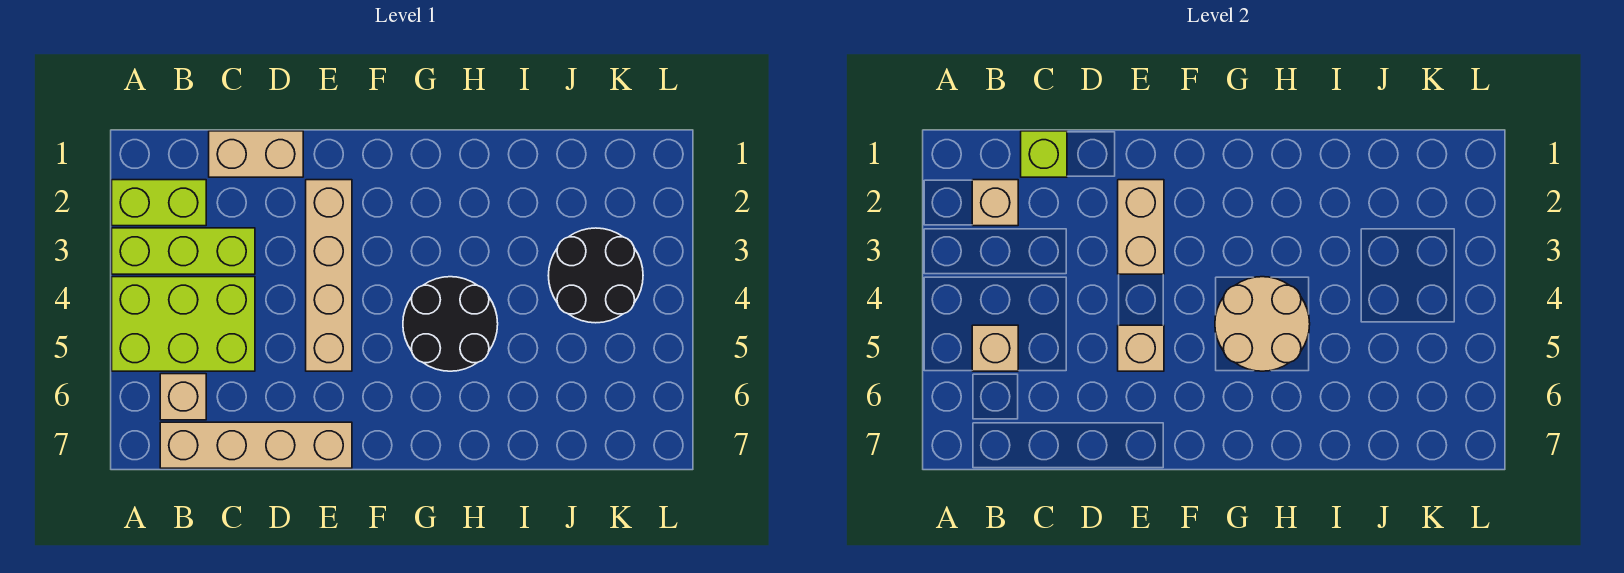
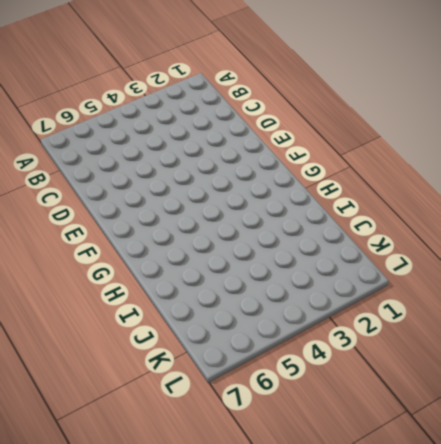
none -> lime 1x2 brick [112,180,206,226]
none -> lime 1x3 brick [112,228,255,274]
none -> lime 2x3 brick [112,277,255,371]

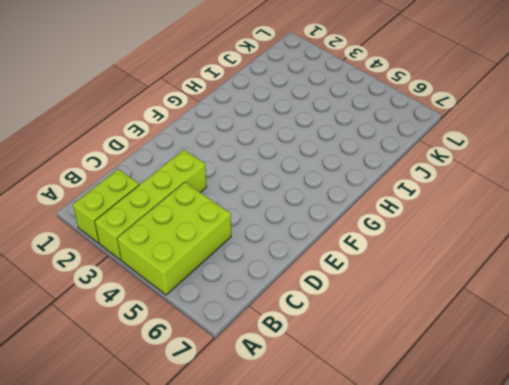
lime 1x4 brick [95,150,207,260] -> lime 1x3 brick [112,228,255,274]
none -> tan 1x1 brick [160,374,206,420]
none -> tan 1x4 brick [160,422,352,468]
none -> tan 1x2 brick [209,131,303,177]

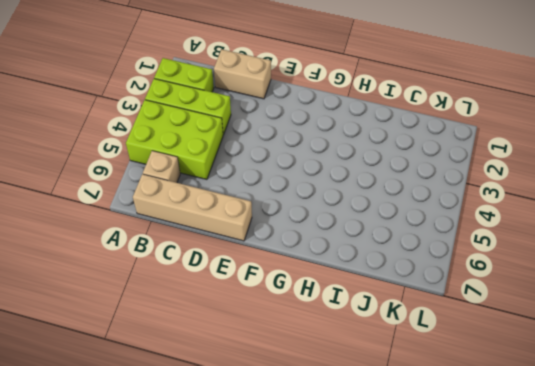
none -> tan 1x4 brick [306,180,352,371]
none -> black 2x2 round brick [403,277,498,371]
none -> black 2x2 round brick [548,228,643,323]

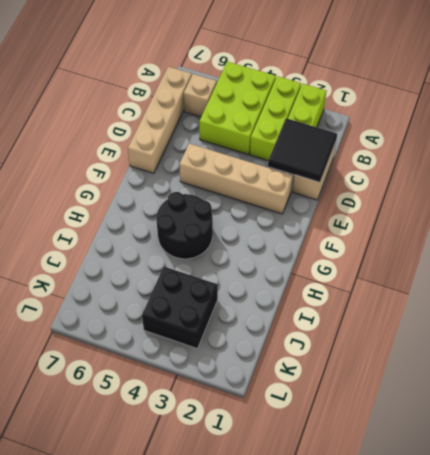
black 2x2 tile [268,118,337,182] -> lime 1x1 brick [1021,131,1067,177]
black 2x2 brick [142,267,218,348] -> black 2x2 round brick [548,228,643,323]
none -> tan 1x1 brick [972,180,1018,226]
none -> tan 1x1 brick [972,325,1018,371]
none -> tan 1x2 brick [1118,180,1164,274]

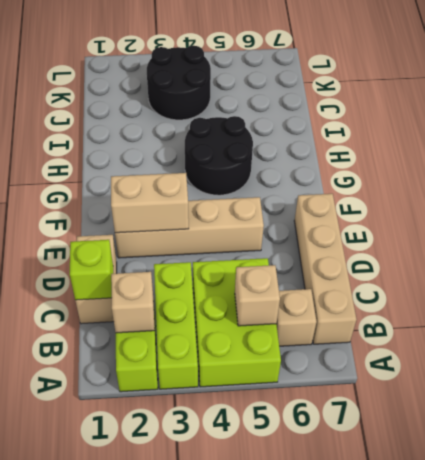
none -> tan 1x1 brick [1118,325,1164,371]
none -> tan 2x2 round brick [1215,277,1310,371]

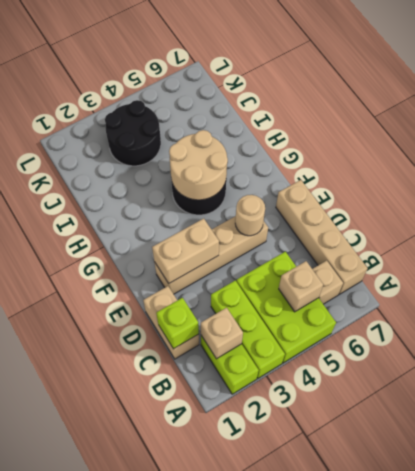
tan 1x1 round brick [235,195,265,236] -> tan 1x1 brick [1118,325,1164,371]

